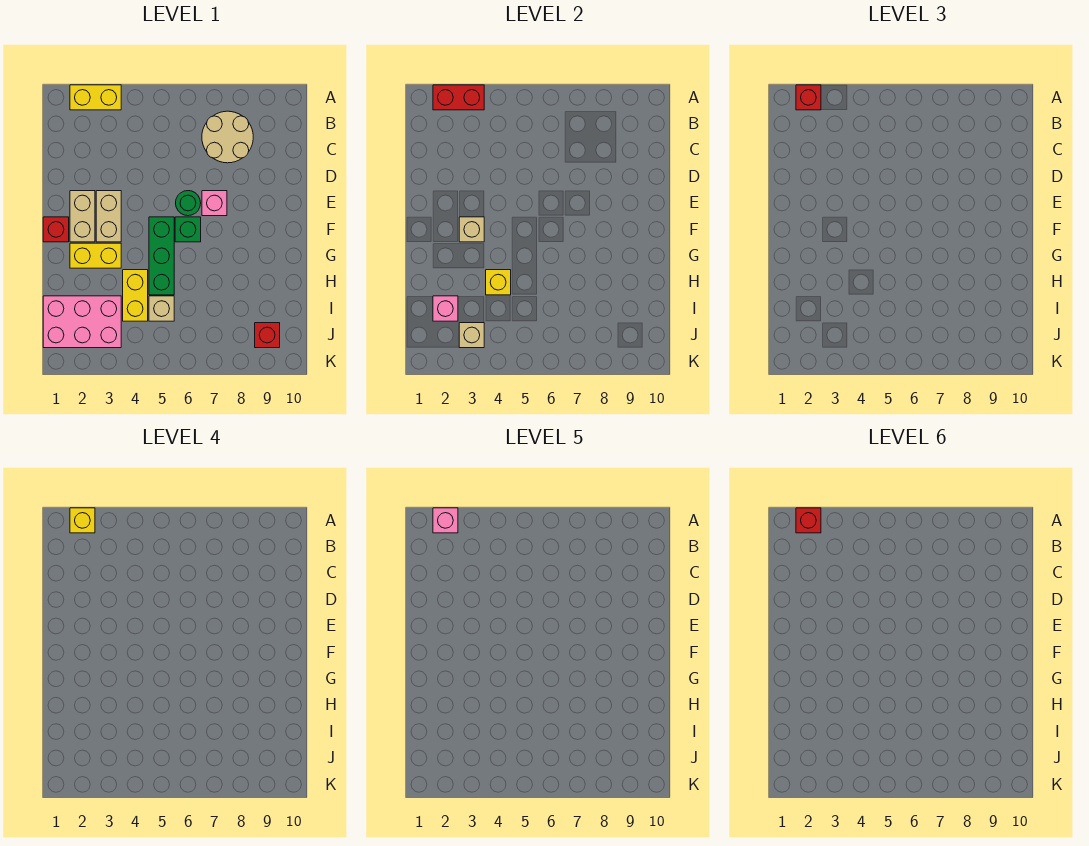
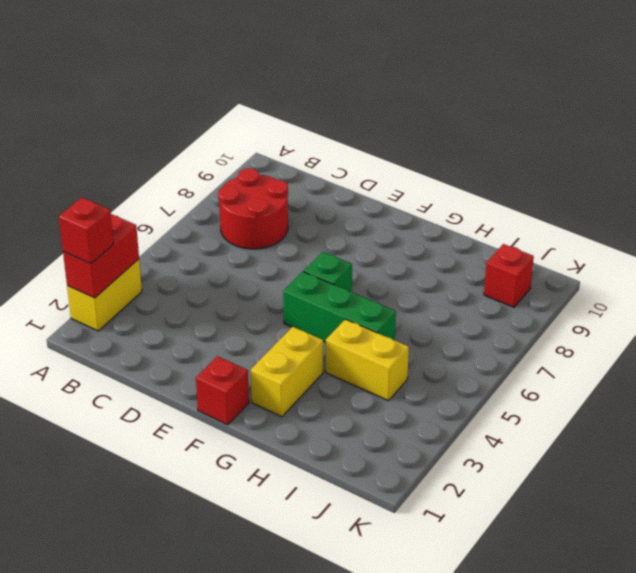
red 2x2 round brick [218,168,288,249] -> tan 2x2 round brick [202,111,253,163]
none -> tan 1x2 brick [70,191,95,242]
none -> tan 1x2 brick [96,191,121,242]
none -> green 1x1 round brick [176,191,201,216]

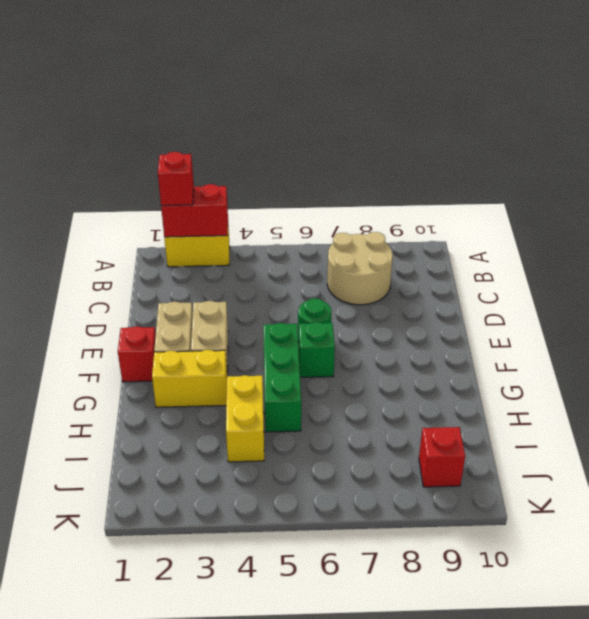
none -> pink 1x1 brick [202,191,227,216]
none -> pink 2x3 brick [43,296,121,348]
none -> tan 1x1 brick [149,296,174,321]

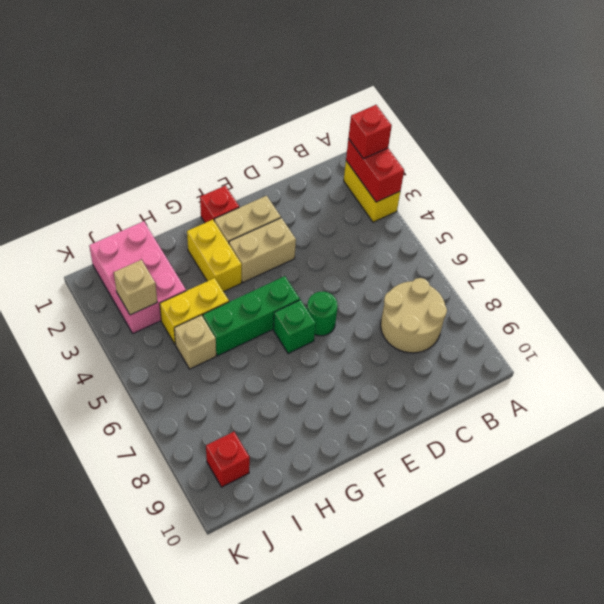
none -> pink 1x1 brick [202,191,227,216]
none -> tan 1x1 brick [459,217,484,242]
none -> yellow 1x1 brick [486,270,511,295]

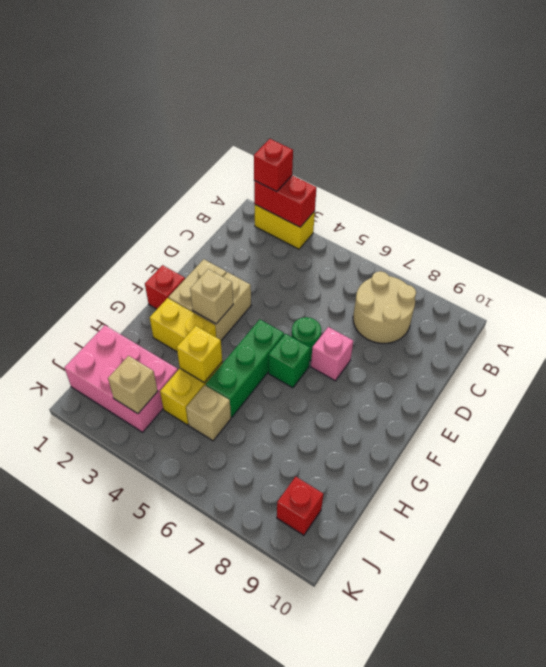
none -> pink 1x1 brick [433,296,458,321]
none -> yellow 1x1 brick [70,508,95,533]
none -> pink 1x1 brick [433,508,458,533]

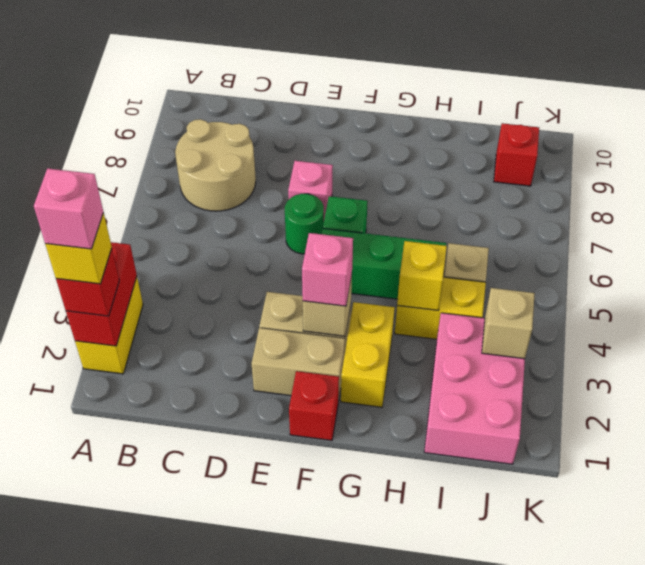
pink 1x1 brick [302,233,353,306] -> pink 1x1 brick moved to [433,296,458,321]
none -> red 1x1 brick [796,508,821,533]

